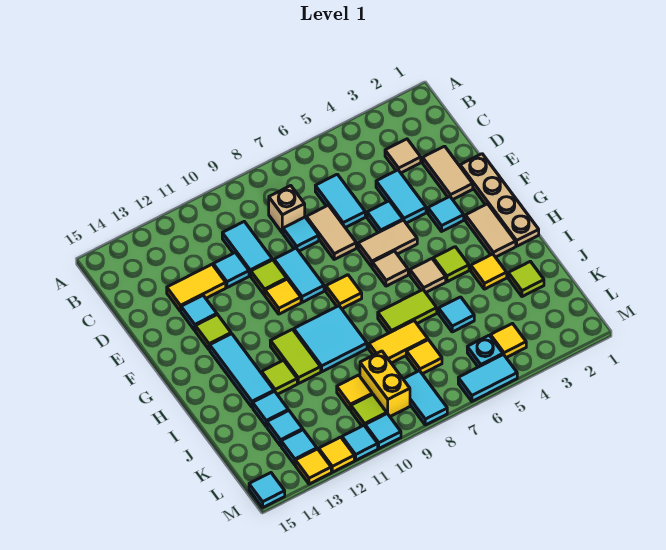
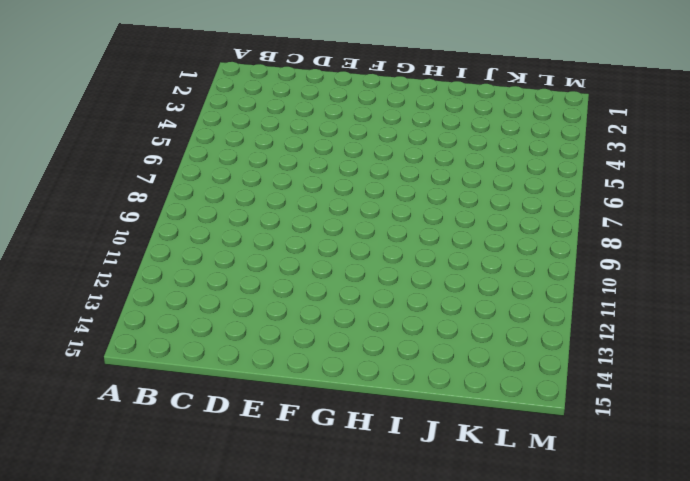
none -> tan 1x1 tile [385,139,421,173]
none -> cyan 1x2 tile [315,174,365,228]
none -> tan 1x1 brick [269,186,305,233]
none -> cyan 1x2 tile [222,222,272,276]

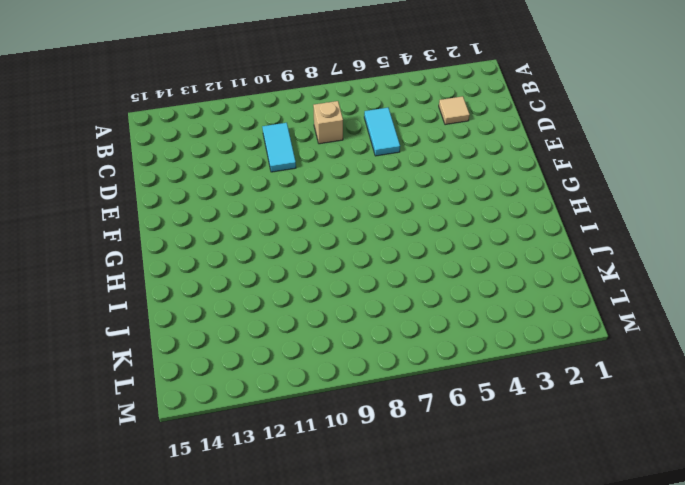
none -> tan 1x2 tile [423,146,473,200]
none -> cyan 1x2 tile [376,170,426,223]
none -> tan 1x2 tile [306,205,356,259]
none -> cyan 1x1 tile [283,217,319,251]

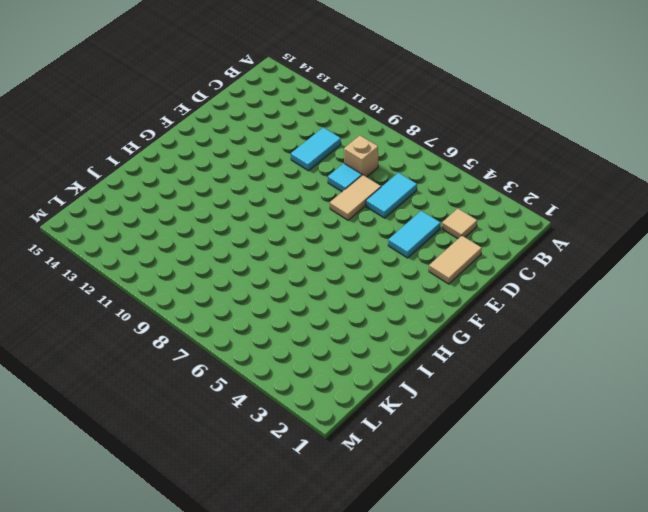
none -> cyan 1x1 tile [213,253,249,288]
none -> yellow 1x2 tile [167,264,226,311]
none -> tan 1x4 plate [460,154,539,246]
none -> cyan 1x1 tile [367,201,403,233]

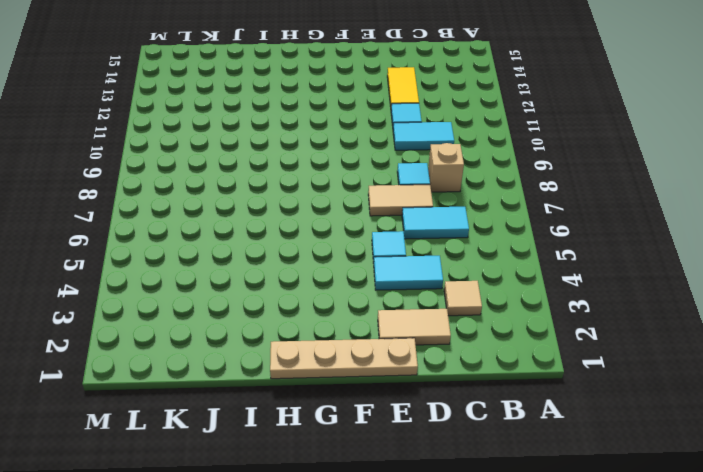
none -> cyan 1x2 tile [274,248,324,302]
none -> lime 1x1 tile [251,260,287,295]
none -> cyan 1x1 tile [181,296,217,330]
none -> cyan 1x1 tile [428,197,464,231]

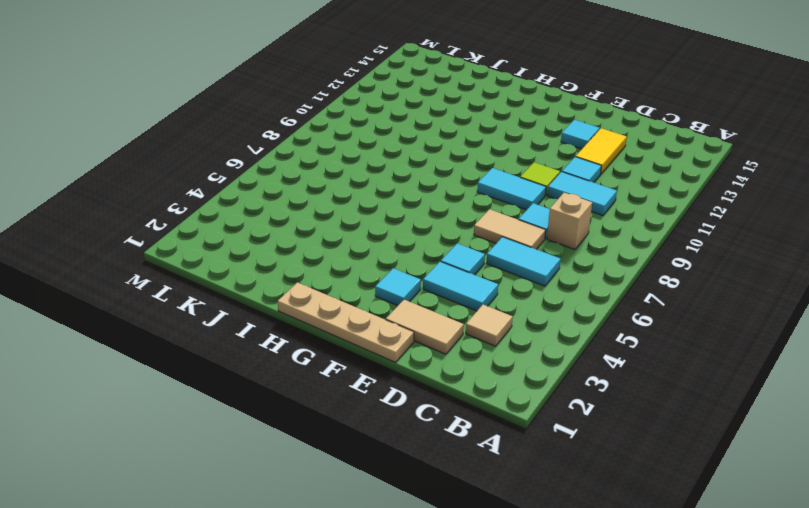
none -> tan 1x2 tile [358,220,417,267]
none -> yellow 1x1 tile [265,279,301,314]
none -> lime 1x1 tile [195,315,231,350]
none -> tan 1x2 tile [465,204,516,257]

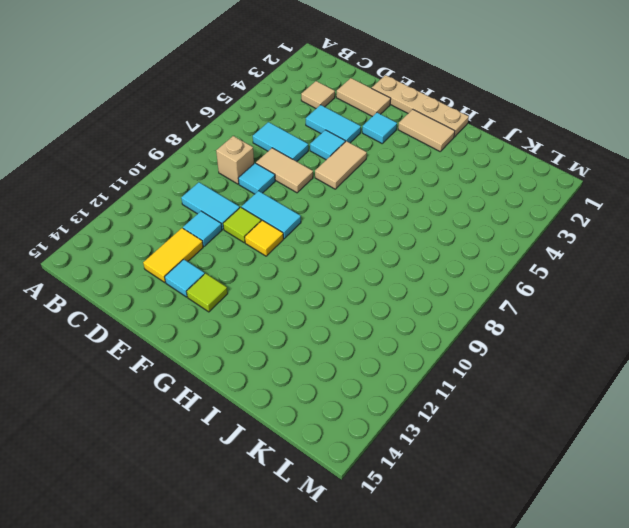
none -> tan 1x1 tile [372,251,408,286]
none -> yellow 1x1 tile [326,275,362,309]
none -> cyan 1x3 tile [210,334,274,407]
none -> lime 1x1 tile [433,247,469,282]

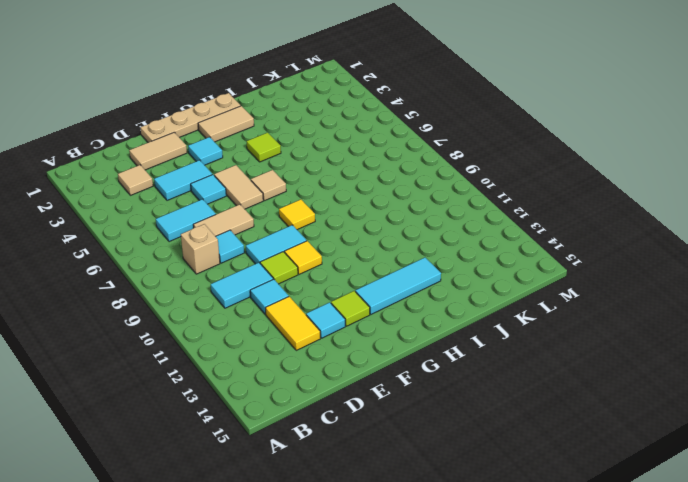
none -> tan 1x1 tile [410,259,446,292]
none -> cyan 2x2 tile [294,306,367,372]
none -> lime 1x2 tile [270,329,321,384]
none -> yellow 1x1 tile [471,254,507,289]

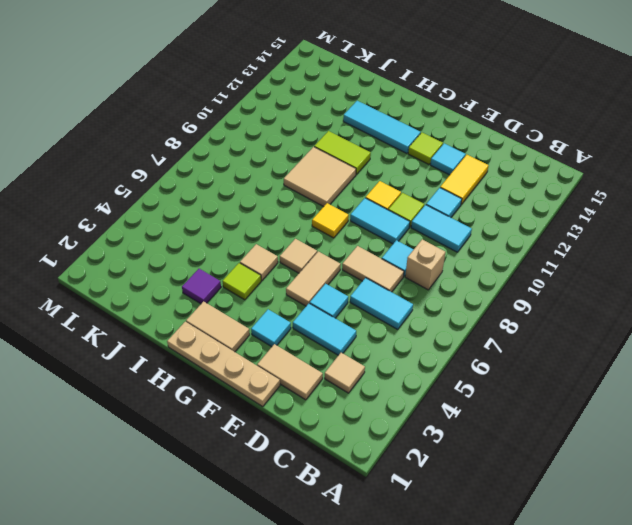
tan 2x2 tile [284,147,356,207] -> cyan 2x2 tile [294,306,367,372]
purple 1x1 tile [182,269,221,304] -> yellow 1x1 tile [471,254,507,289]
none -> lime 1x2 tile [378,290,437,333]
none -> lime 1x1 tile [262,360,297,394]
none -> lime 1x1 tile [508,261,544,297]
none -> cyan 1x1 tile [439,297,474,332]

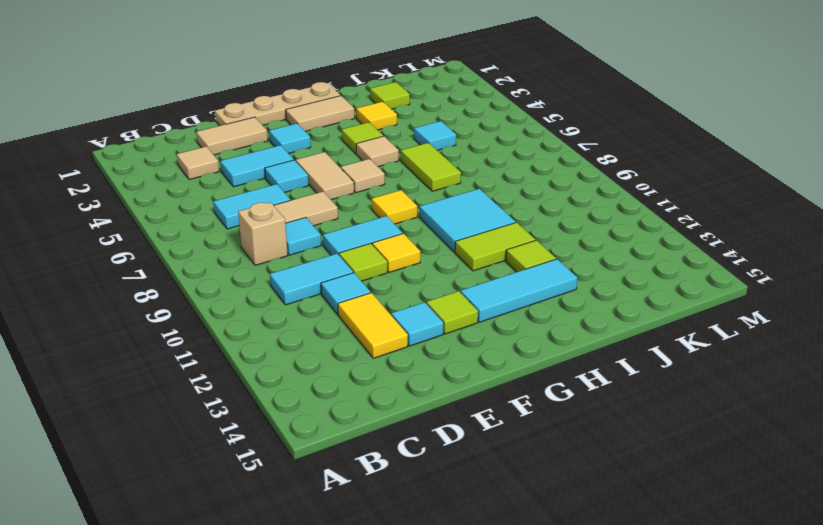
none -> yellow 1x2 tile [369,321,428,363]
none -> cyan 1x1 tile [253,391,288,426]
none -> yellow 1x1 tile [406,340,442,374]
none -> yellow 1x2 brick [360,351,410,416]

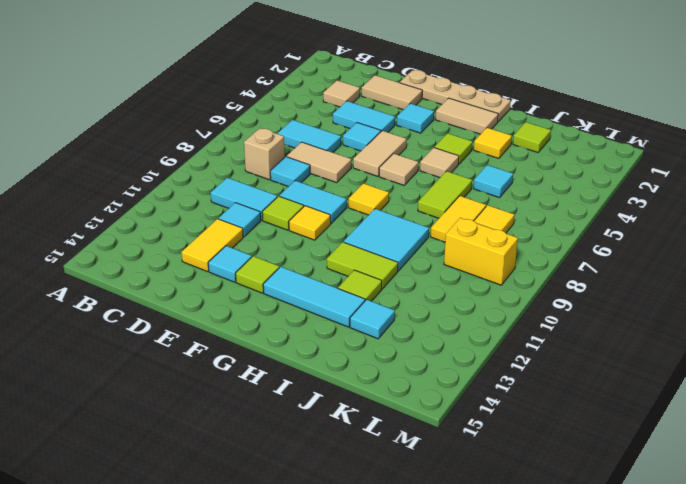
none -> yellow 1x1 tile [337,375,372,410]
none -> cyan 1x1 tile [267,410,303,446]
none -> yellow 1x1 tile [490,324,526,358]
none -> cyan 1x1 plate [467,335,503,367]

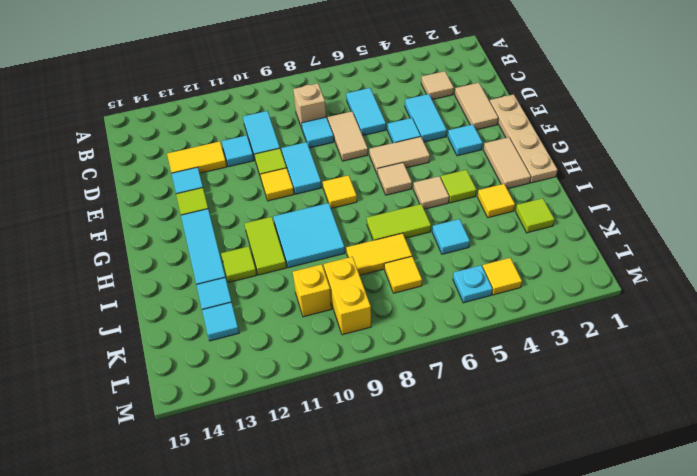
yellow 1x1 brick [293,264,332,317] -> yellow 1x1 tile [337,375,372,410]
none -> cyan 1x2 tile [403,371,447,425]
none -> lime 1x1 tile [351,394,387,426]
none -> cyan 1x1 tile [281,430,317,465]
none -> cyan 1x2 tile [458,355,517,401]

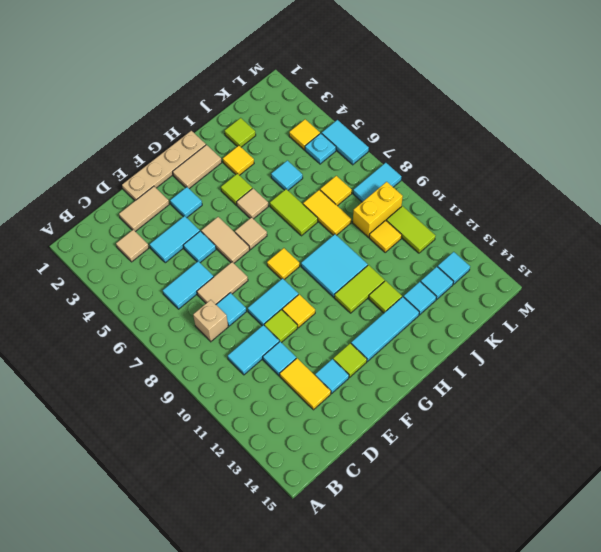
lime 1x2 tile [386,206,435,253] -> lime 1x1 tile [351,394,387,426]
none -> cyan 1x1 tile [365,414,401,449]
none -> cyan 1x1 tile [342,425,378,460]
none -> yellow 1x1 tile [319,437,354,472]
none -> yellow 1x1 tile [295,449,331,484]

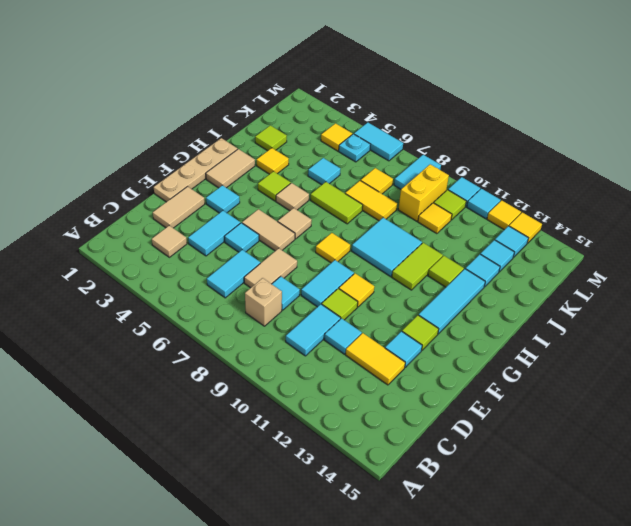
none -> cyan 1x1 tile [249,473,285,507]

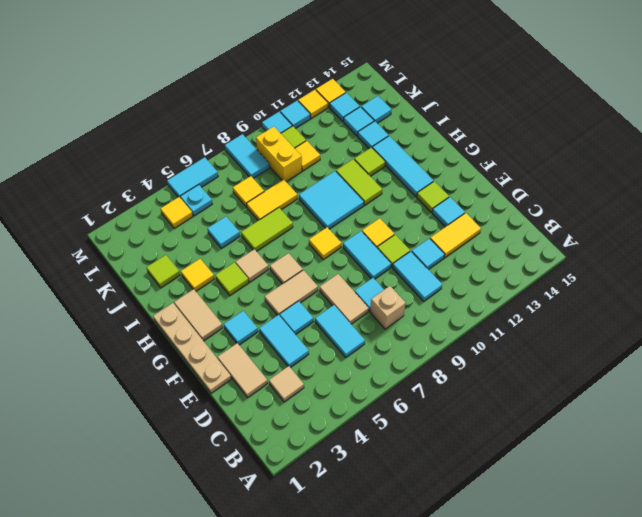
cyan 1x1 tile [361,96,392,123] -> cyan 1x1 tile moved to [249,473,285,507]

